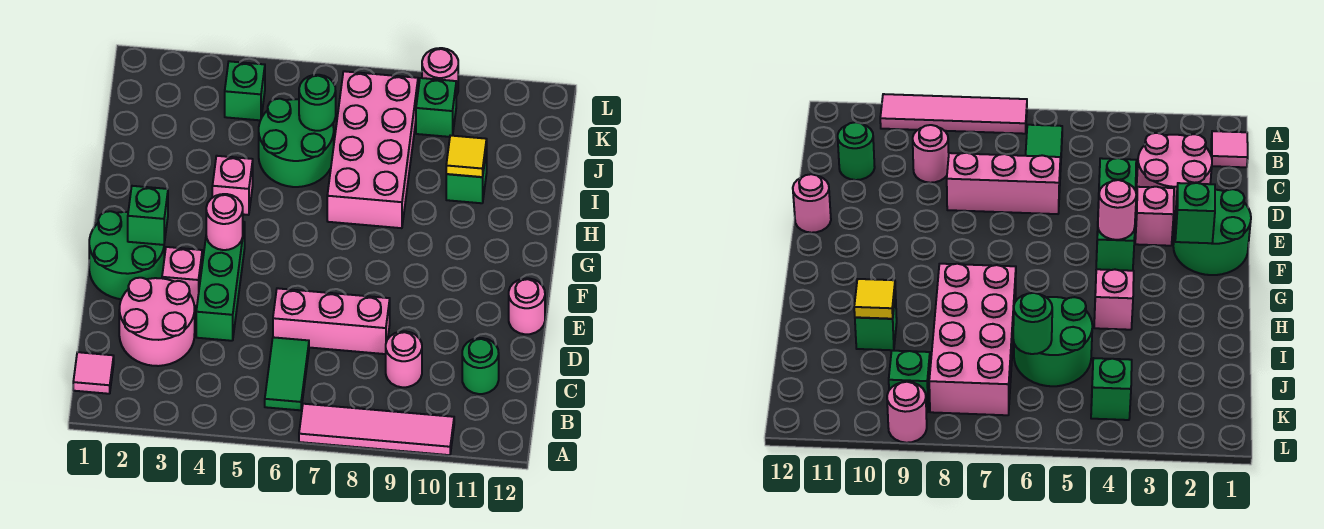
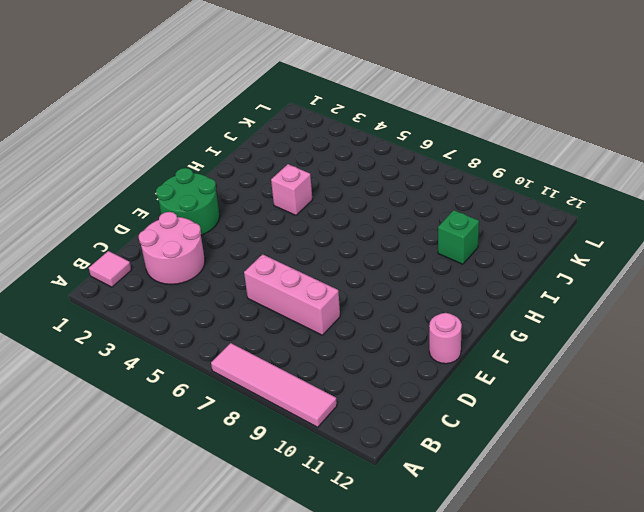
none -> green 1x2 tile [265,337,309,410]
none -> pink 1x1 round brick [386,331,422,387]
none -> green 1x1 round brick [462,338,499,394]

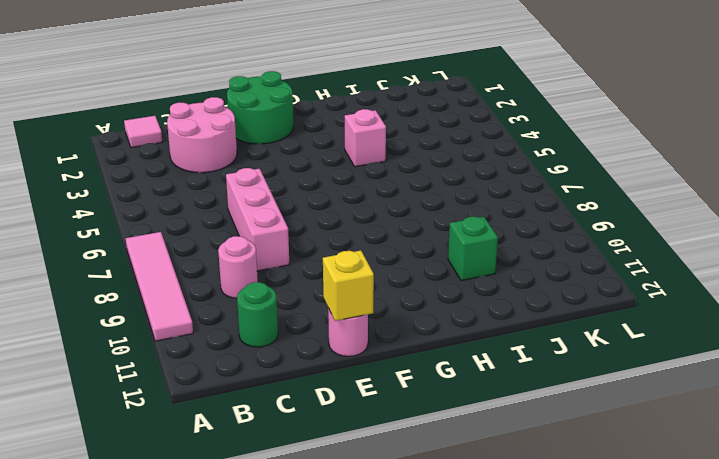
yellow 1x1 brick [323,250,374,321] -> none
none -> green 1x2 tile [265,337,309,410]
none -> green 1x3 brick [196,222,245,341]
none -> pink 1x1 brick [162,247,202,306]

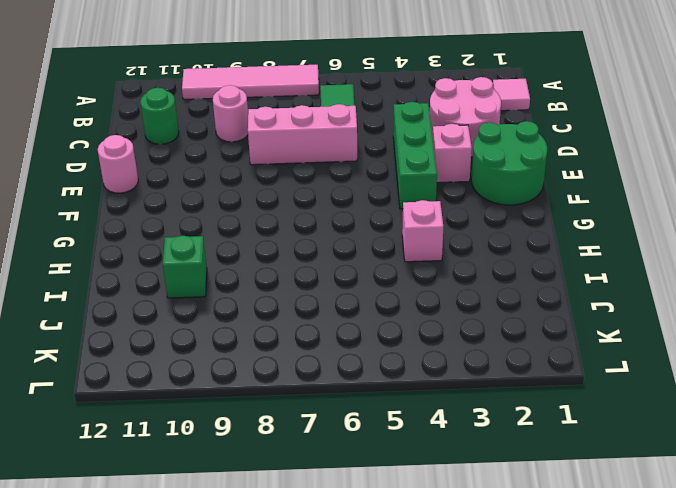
none -> pink 2x4 brick [327,71,418,228]
none -> green 2x2 round brick [259,99,334,187]
none -> green 1x1 brick [225,61,265,120]

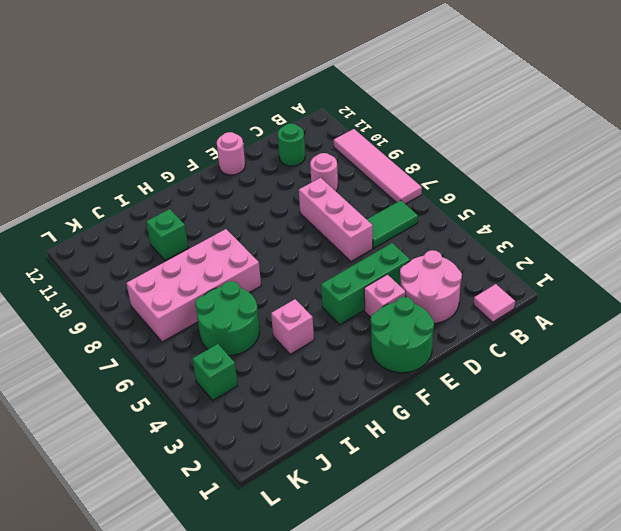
none -> green 1x1 brick [416,78,456,137]
none -> pink 1x1 round brick [422,48,458,96]
none -> green 1x1 brick [128,186,168,245]

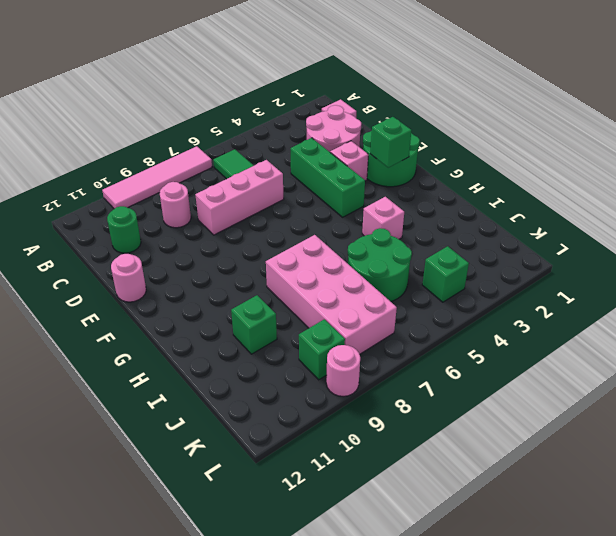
none -> pink 1x1 round brick [206,194,243,250]
none -> yellow 1x1 tile [446,136,487,177]
none -> green 1x1 round brick [299,75,336,131]

